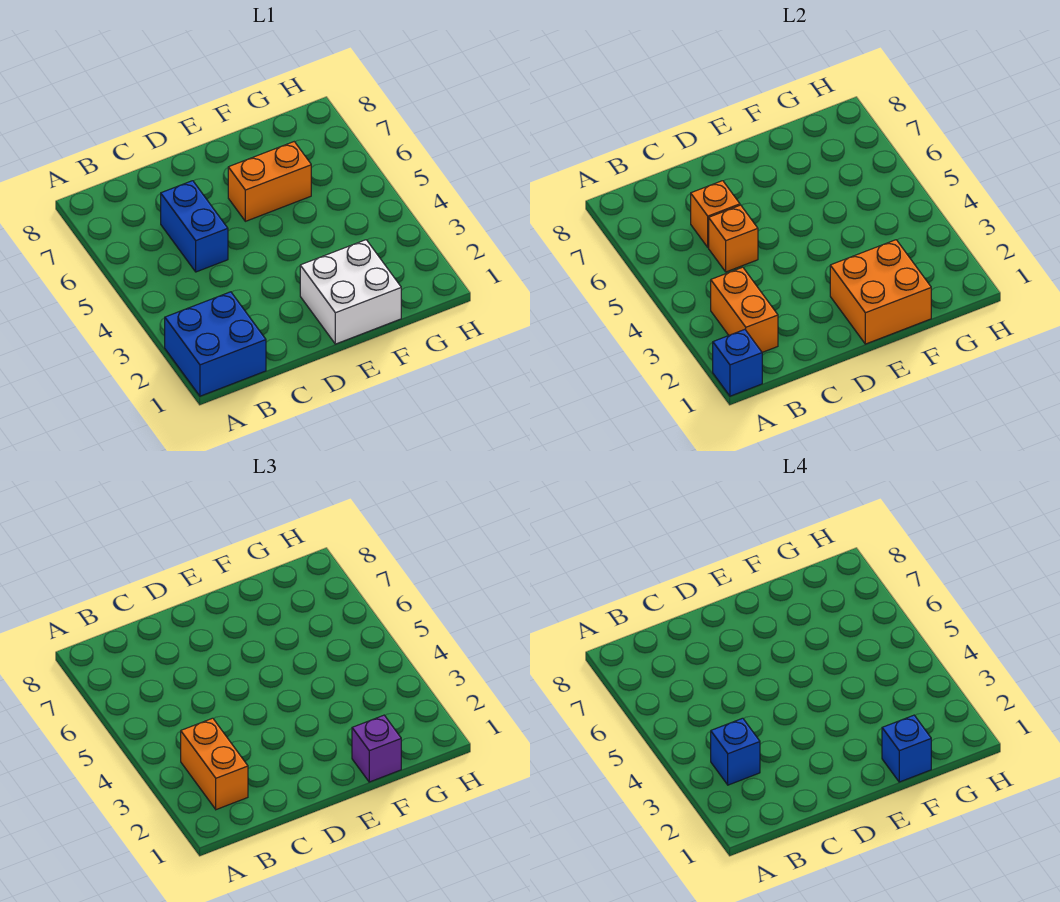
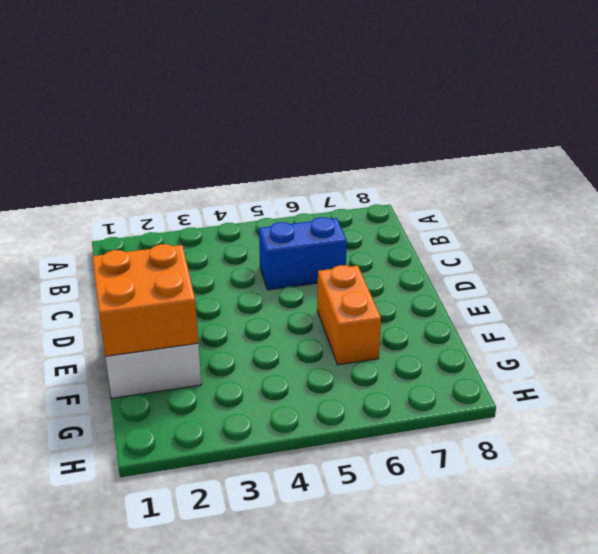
none -> blue 2x2 brick [165,292,266,396]
none -> blue 1x1 brick [713,329,762,396]
none -> orange 1x2 brick [711,267,778,352]

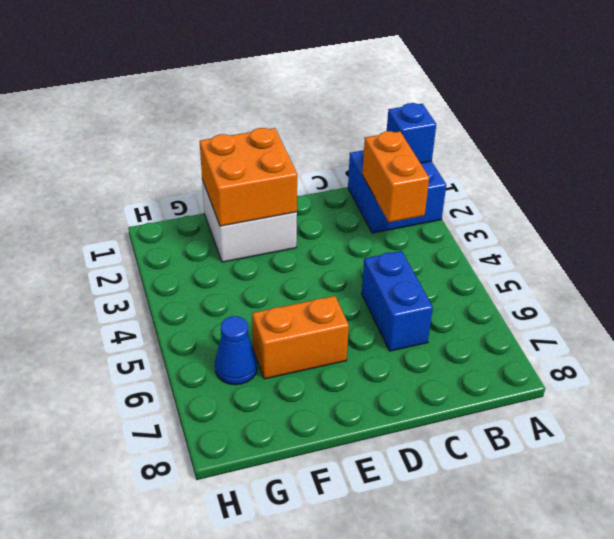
blue 1x1 cone [215,316,257,385] -> none
none -> orange 1x1 brick [709,205,758,272]
none -> orange 1x1 brick [691,181,740,247]
none -> orange 1x2 brick [181,718,248,810]

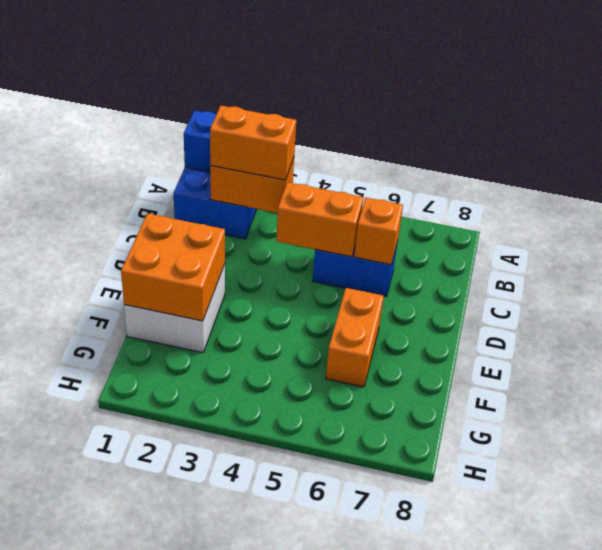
orange 1x2 brick [276,182,363,257] -> orange 1x1 brick [709,205,758,272]
none -> purple 1x1 brick [352,715,401,782]
none -> blue 1x1 brick [711,718,760,785]
none -> blue 1x1 brick [882,715,931,782]

